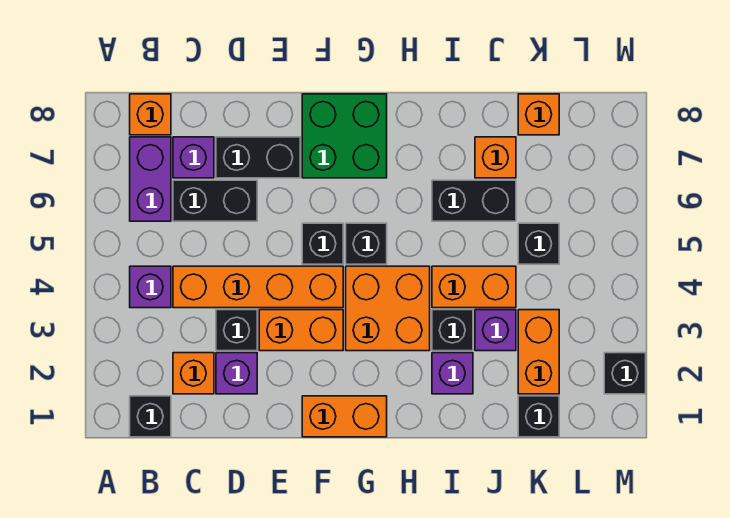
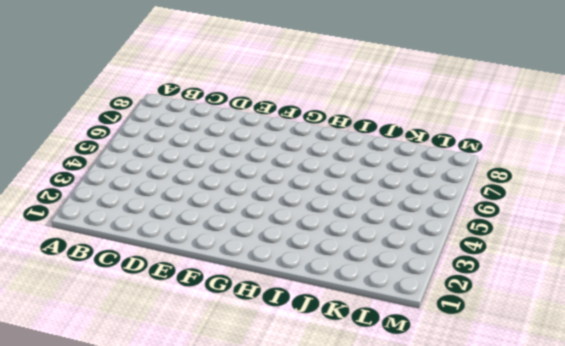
none -> black 1x1 brick [130,396,171,437]
none -> purple 1x1 brick [130,266,171,308]
none -> purple 1x2 brick [130,137,171,221]

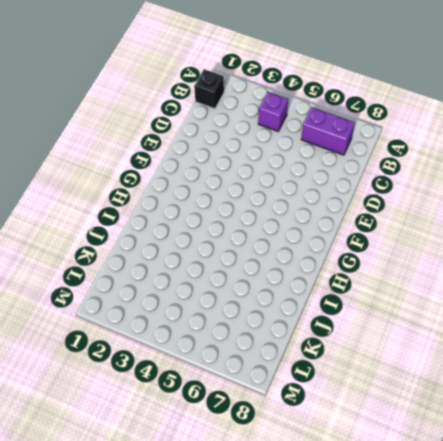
none -> orange 1x1 brick [130,94,171,135]
none -> orange 1x1 brick [173,353,214,394]
none -> orange 1x4 brick [173,266,343,308]

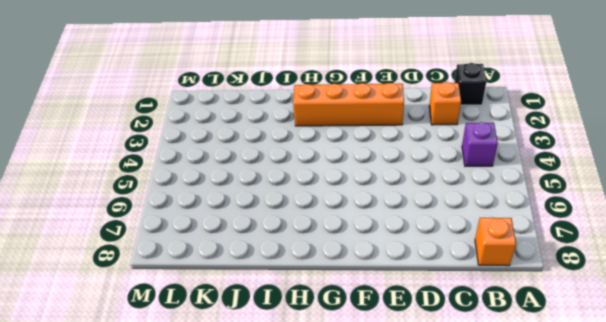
orange 1x4 brick [293,83,404,126] -> orange 1x4 brick moved to [173,266,343,308]
none -> purple 1x2 brick [130,137,171,221]
none -> black 1x2 brick [173,180,257,221]
none -> purple 1x1 brick [173,137,214,178]

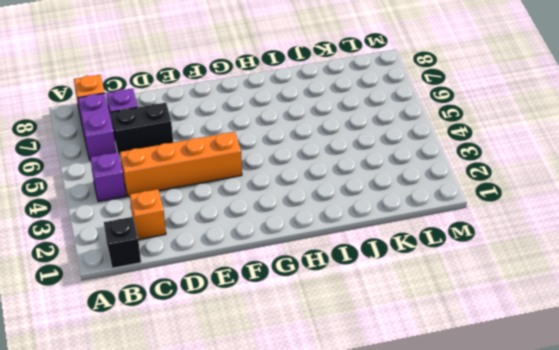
none -> purple 1x1 brick [216,353,257,394]
none -> black 1x1 brick [216,310,257,351]
none -> black 1x2 brick [216,137,300,178]

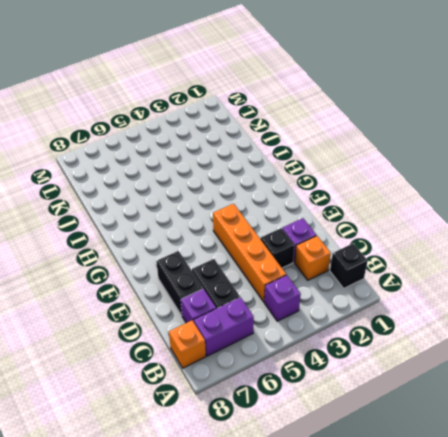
none -> orange 1x2 brick [259,310,343,351]
none -> orange 1x2 brick [302,396,387,437]
none -> black 1x1 brick [302,223,343,264]

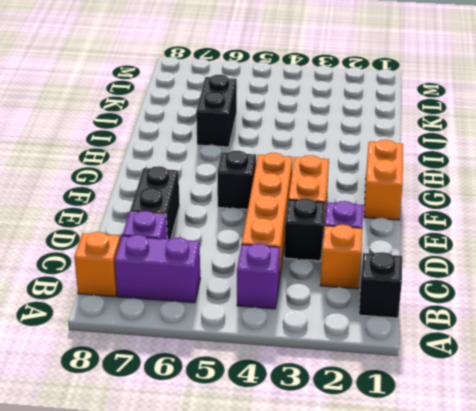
none -> black 1x2 brick [173,180,257,221]
none -> green 2x2 brick [302,94,387,178]
none -> orange 2x2 brick [346,266,430,351]

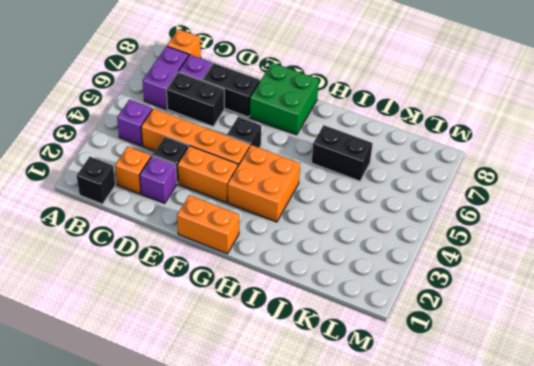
none -> black 1x1 brick [346,223,387,264]
none -> purple 1x1 brick [432,353,473,394]
none -> black 1x1 brick [432,310,473,351]

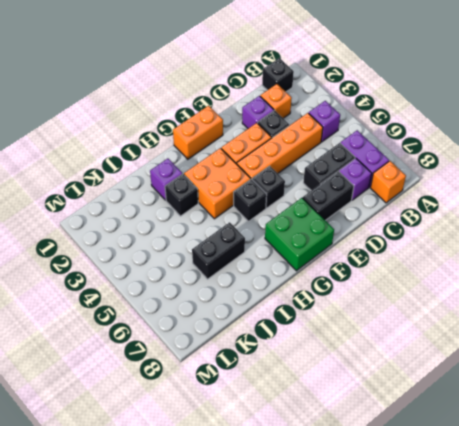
none -> orange 1x2 brick [432,266,516,308]
none -> purple 1x1 brick [475,310,516,351]
none -> orange 1x1 brick [475,137,516,178]

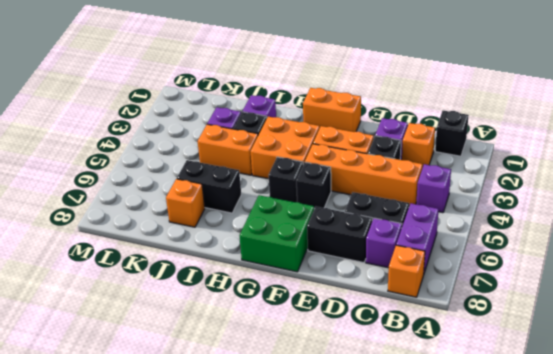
none -> black 1x1 brick [518,396,559,437]
none -> orange 1x2 brick [518,310,559,394]
none -> black 1x1 brick [518,223,559,264]

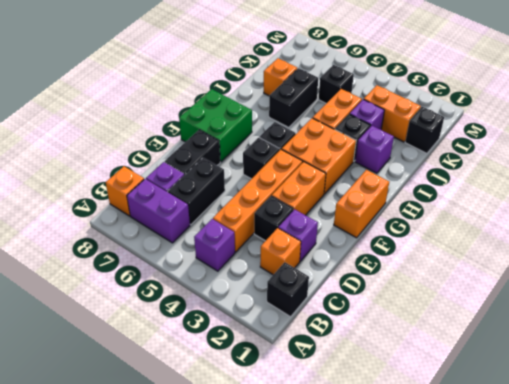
none -> orange 1x1 brick [518,94,559,135]
none -> black 1x1 brick [604,353,646,394]

